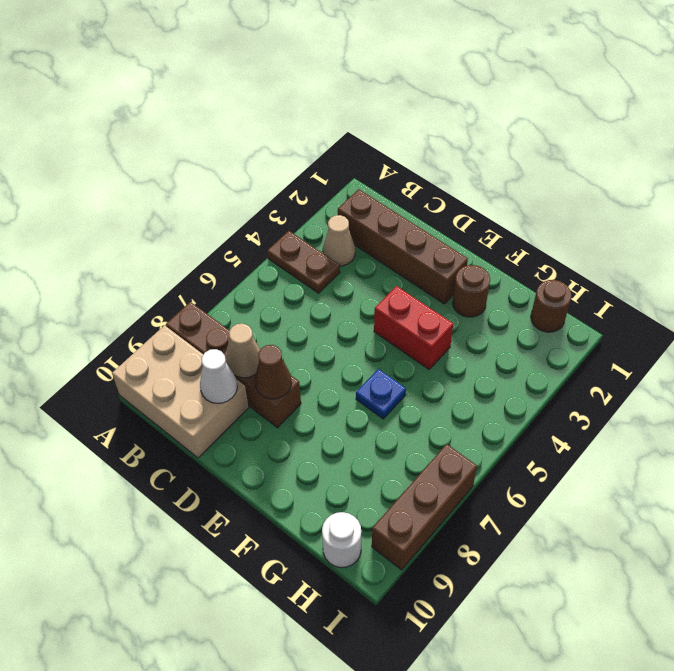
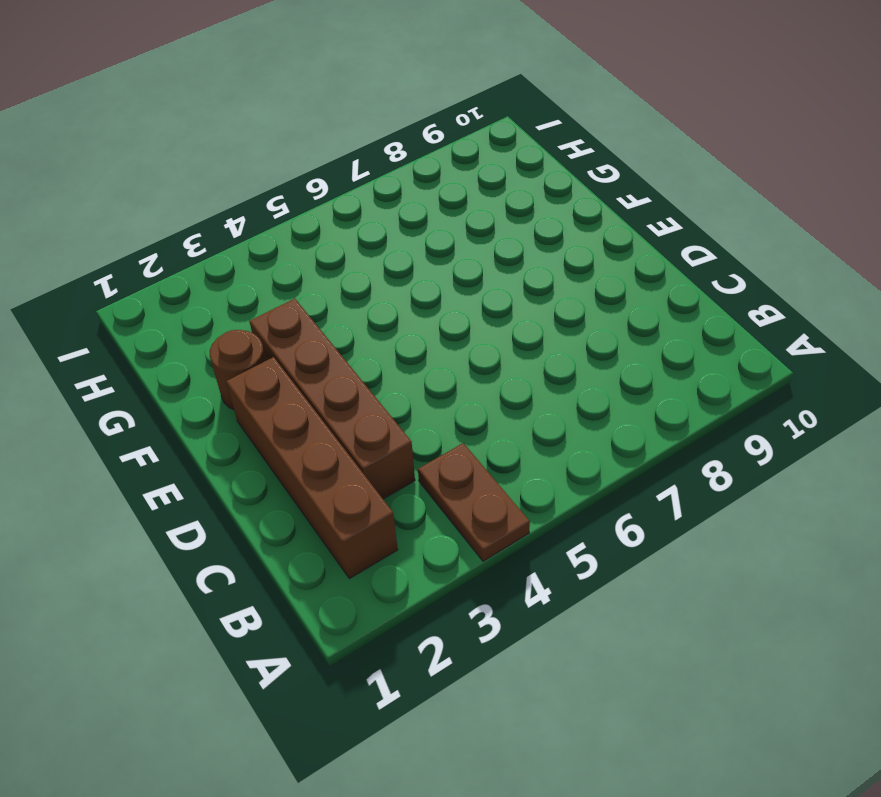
brown 1x4 brick [250,299,415,499] -> brown 1x4 brick moved to [166,302,301,428]
none -> tan 2x3 brick [112,325,249,458]
none -> tan 1x1 cone [323,215,355,266]
none -> red 1x2 brick [374,286,453,369]

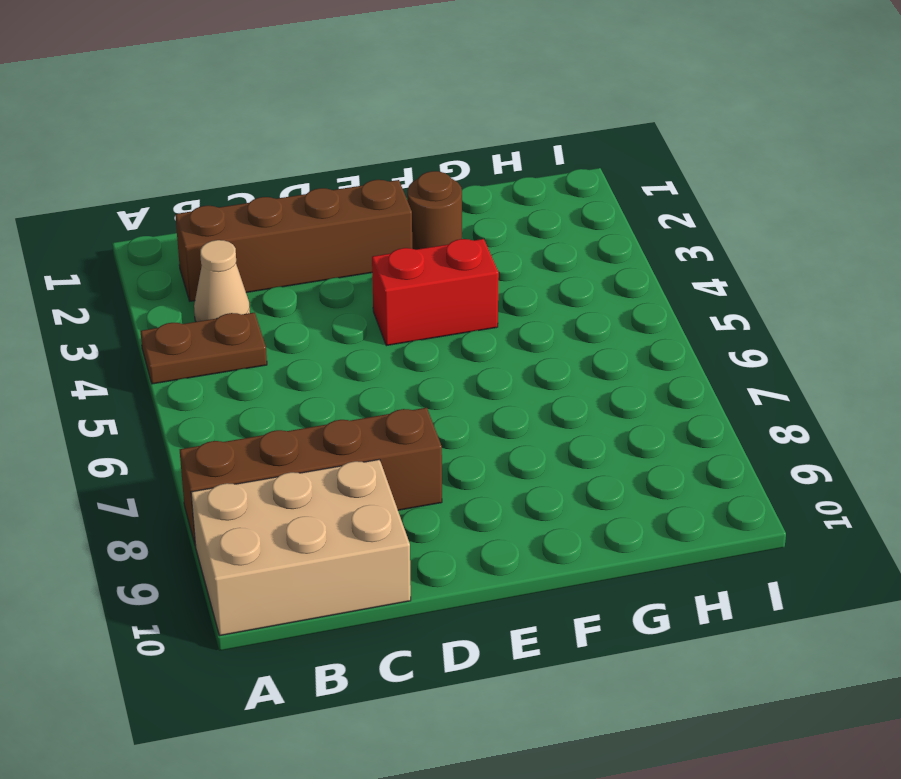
none -> blue 1x1 plate [356,369,406,419]
none -> brown 1x1 round brick [531,280,571,332]
none -> white 1x1 round brick [322,512,361,568]

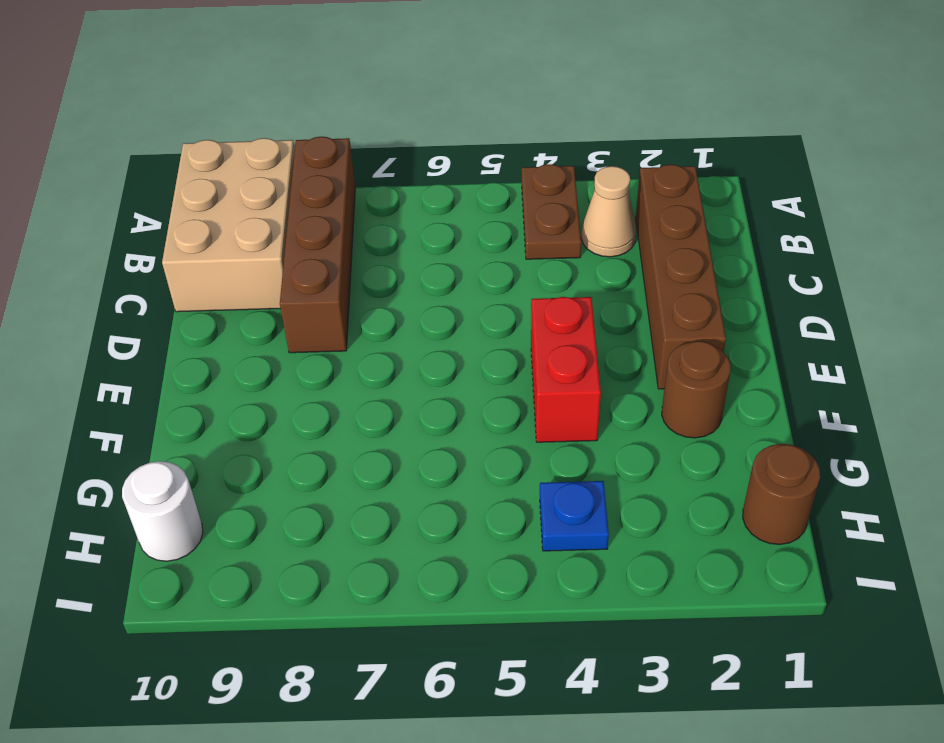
blue 1x1 plate [540,481,609,551] -> blue 1x1 plate moved to [356,369,406,419]
none -> brown 1x3 brick [372,444,477,570]
none -> tan 1x1 cone [227,324,260,378]
none -> white 1x1 cone [200,349,237,403]

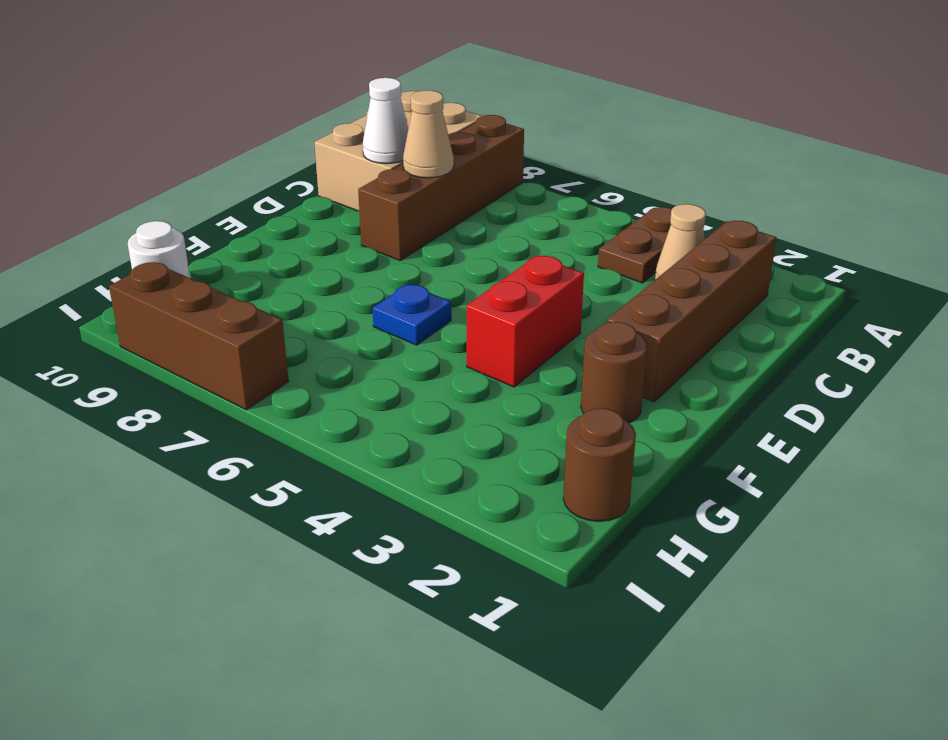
none -> brown 1x1 cone [255,345,292,399]

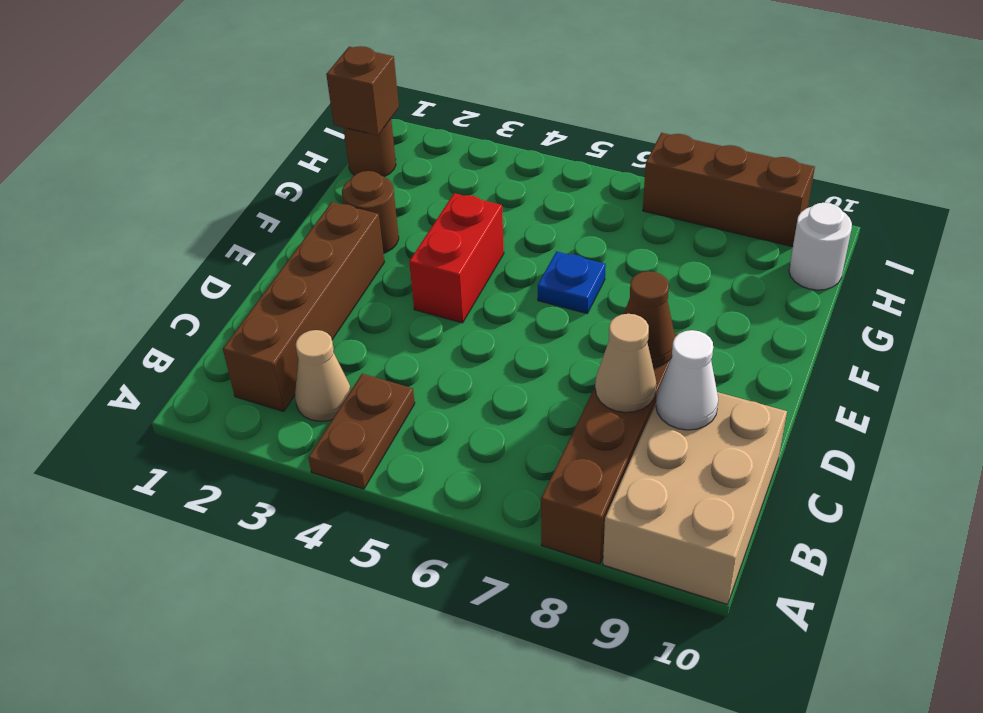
brown 1x1 brick [326,46,399,135] -> none

